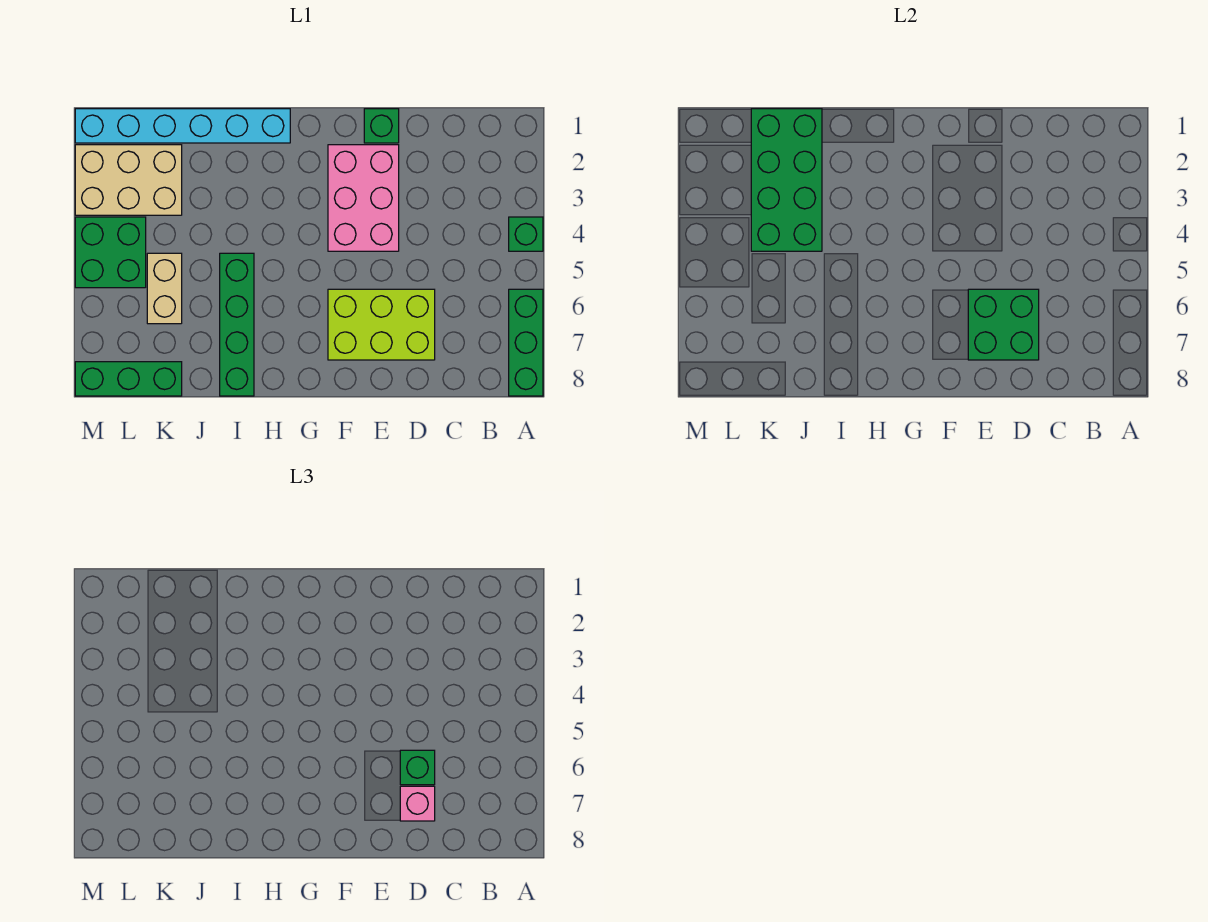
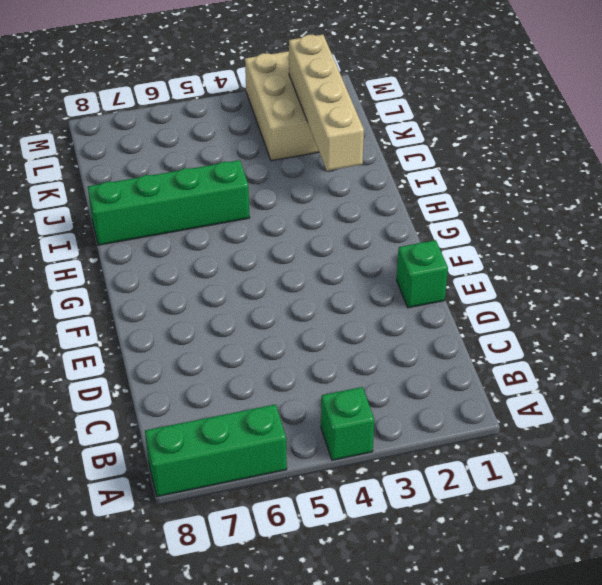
tan 1x4 brick [289,35,364,171] -> green 2x4 brick [751,109,822,251]
none -> lime 2x3 brick [328,289,435,360]
none -> pink 2x3 brick [328,145,399,251]
none -> cyan 1x6 brick [75,109,290,143]

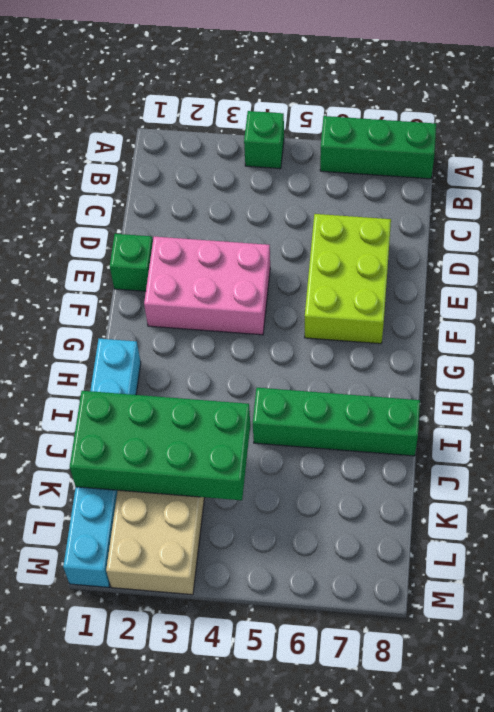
none -> tan 1x2 brick [147,253,182,324]
none -> green 1x3 brick [75,362,182,396]
none -> green 2x2 brick [75,217,146,288]

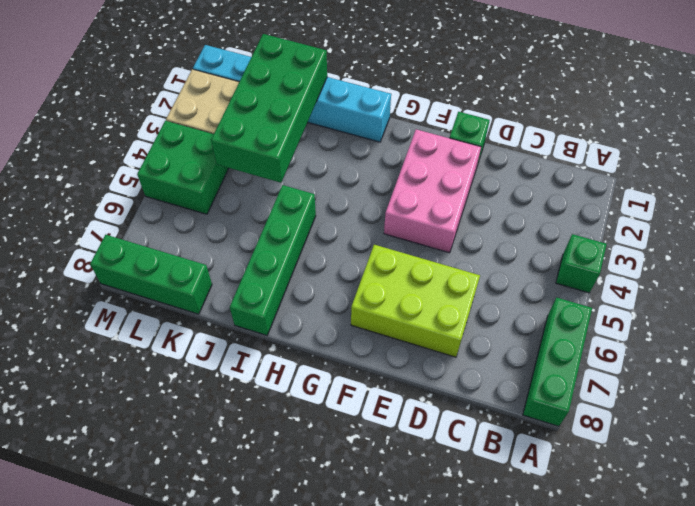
none -> tan 1x2 brick [147,253,182,324]
none -> green 2x2 brick [968,289,1039,360]
none -> green 1x1 brick [400,750,435,785]

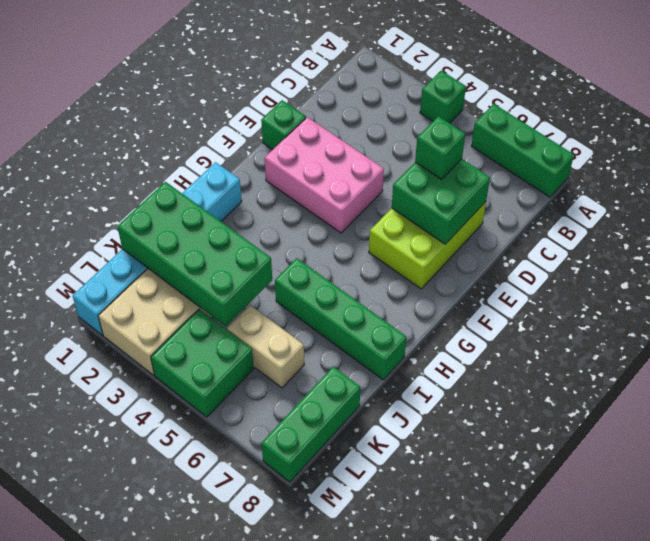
none -> pink 1x1 brick [400,786,435,821]

